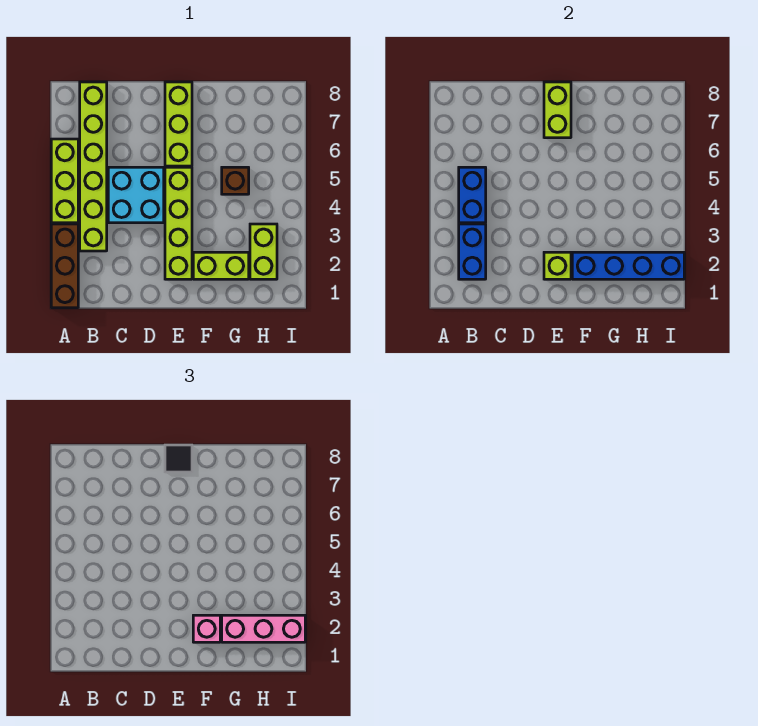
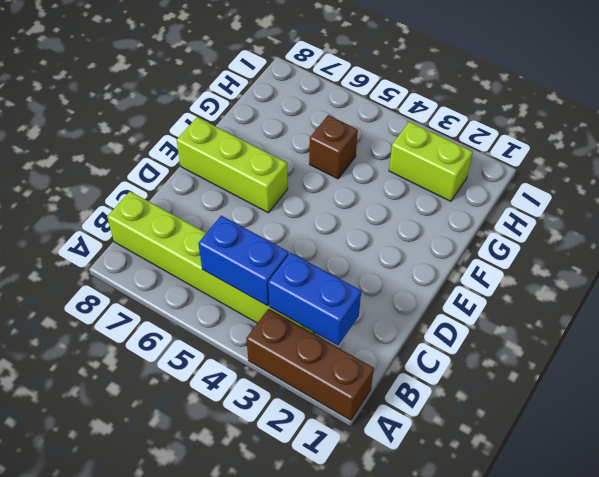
none -> lime 1x3 brick [51,139,78,223]
none -> cyan 2x2 brick [108,167,164,223]
none -> lime 1x4 brick [165,167,192,279]

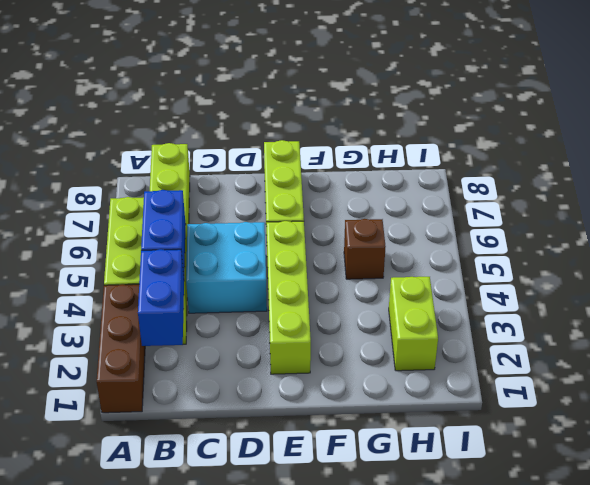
none -> lime 1x2 brick [193,252,249,279]
none -> lime 1x1 brick [544,252,571,279]
none -> lime 1x2 brick [544,82,571,138]

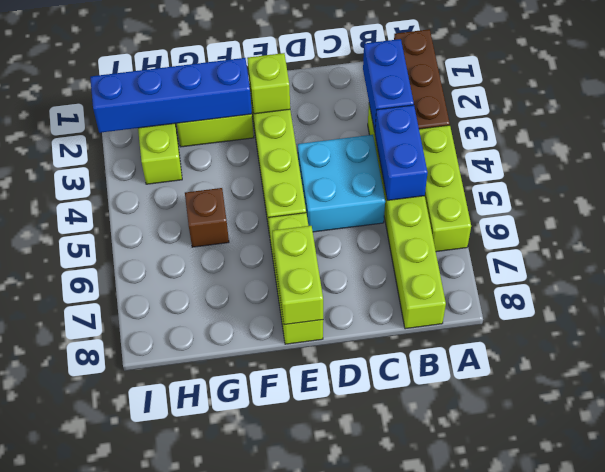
none -> black 1x1 tile [165,445,192,472]
none -> pink 1x1 brick [193,615,220,642]
none -> pink 1x3 brick [222,615,305,642]

